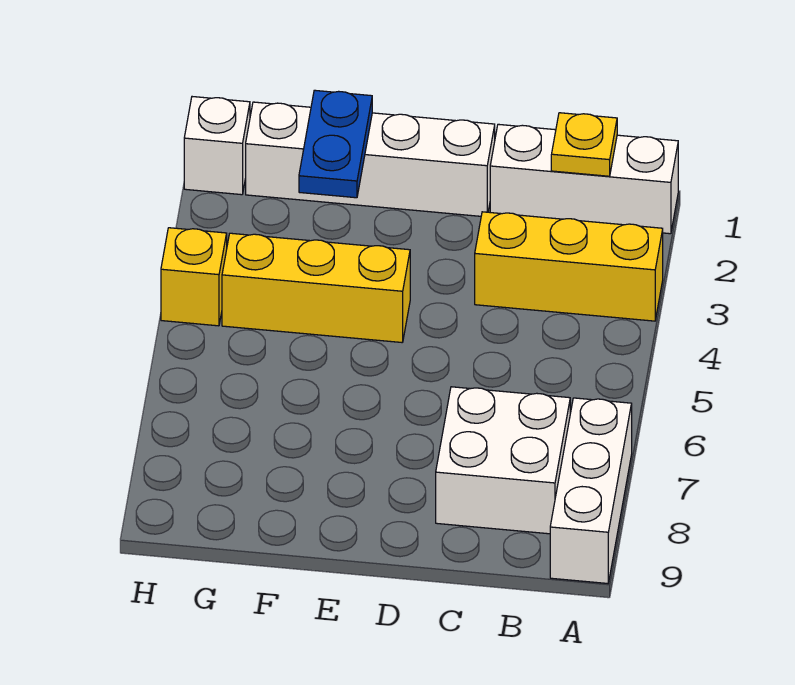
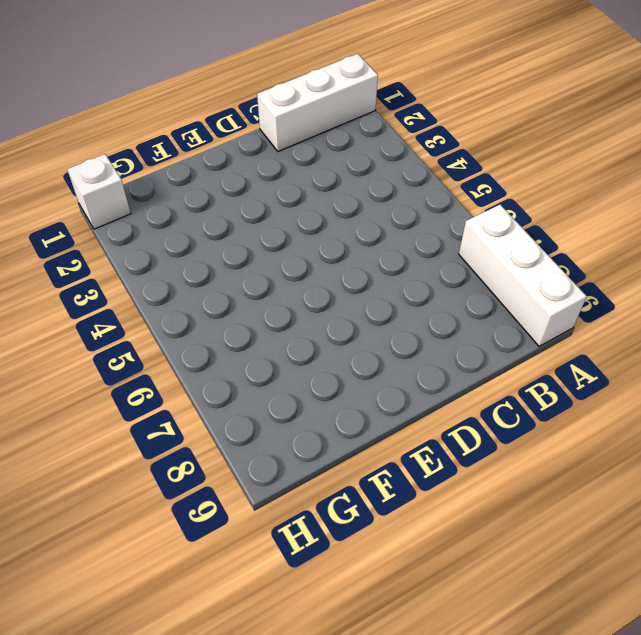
none -> yellow 1x3 brick [475,212,663,321]
none -> white 2x2 brick [436,387,570,534]

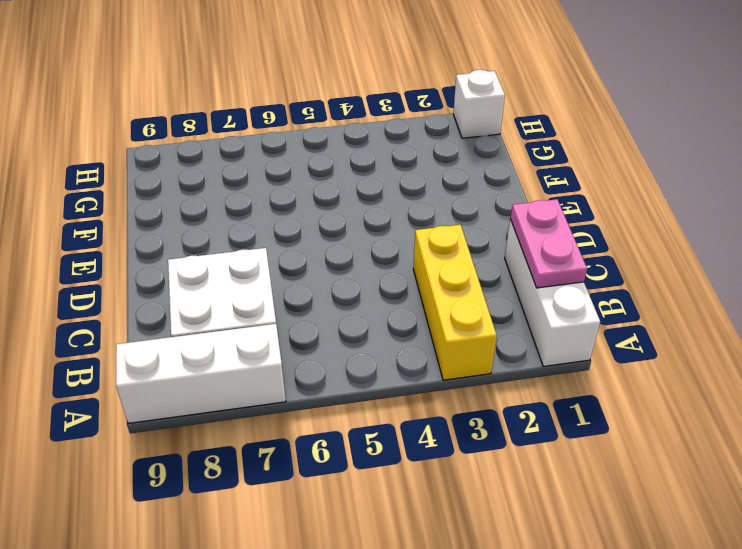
pink 1x2 plate [510,199,587,288] -> yellow 1x1 plate [551,113,617,176]
none -> white 1x4 brick [246,102,495,216]
none -> yellow 1x3 brick [222,233,410,342]

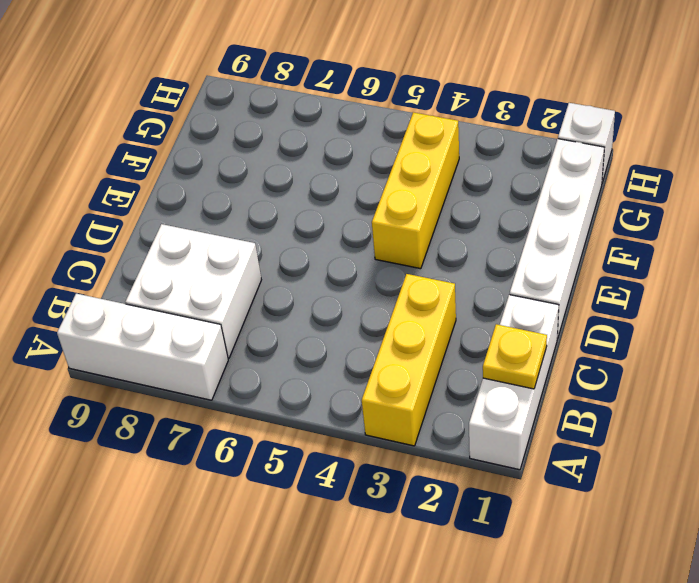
none -> yellow 1x1 brick [161,228,227,326]
none -> blue 1x2 plate [299,90,372,198]

